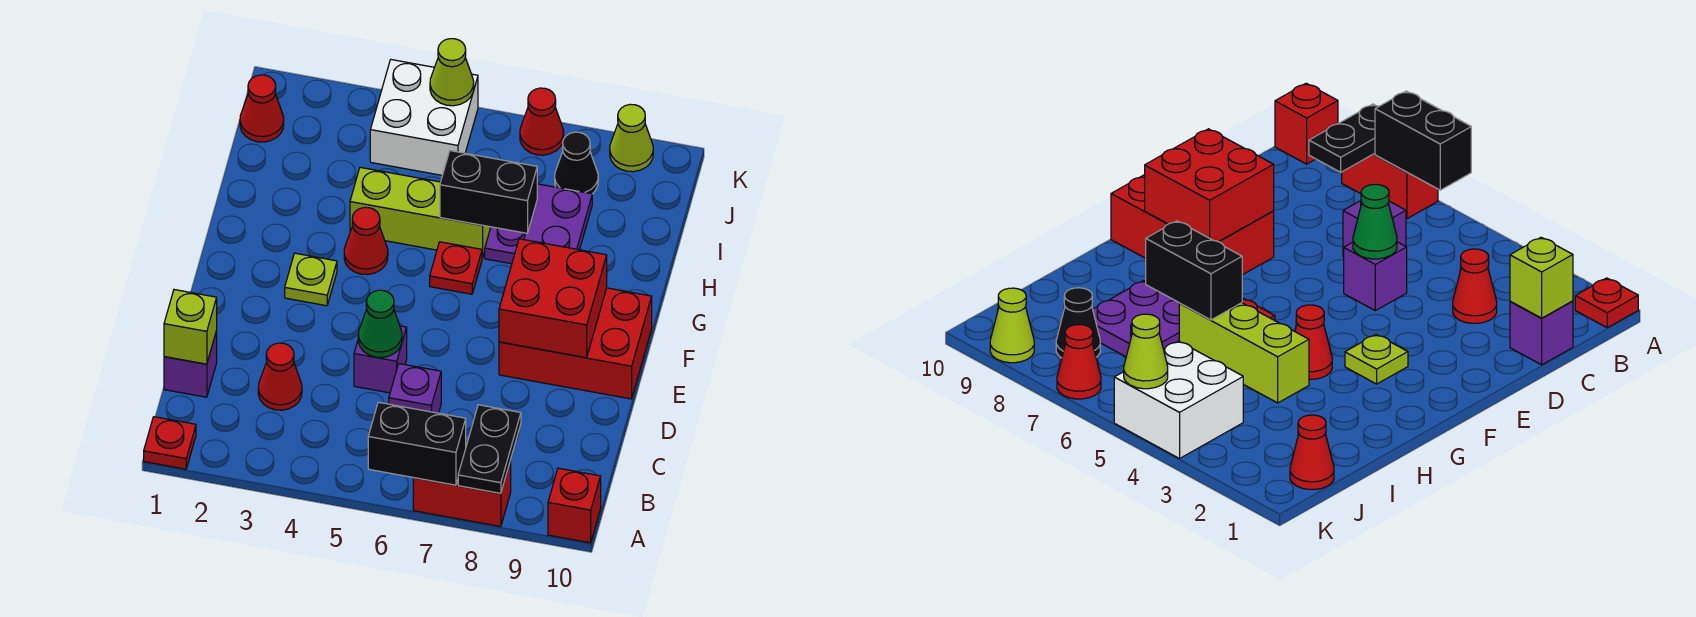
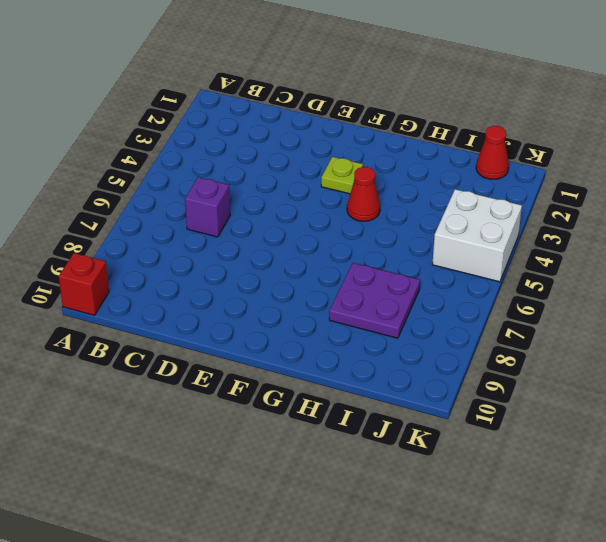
none -> red 1x1 plate [144,417,196,469]
none -> red 1x2 brick [413,461,511,527]
none -> purple 1x1 brick [164,331,217,397]

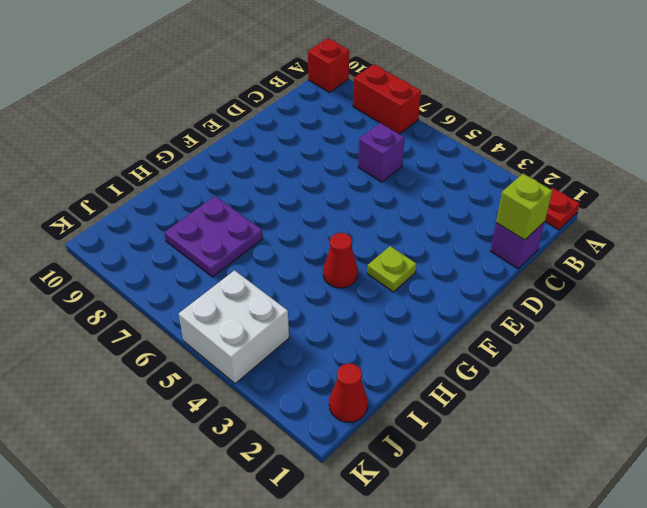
none -> red 1x1 cone [258,343,302,410]
none -> purple 1x1 brick [354,326,407,393]
none -> red 2x3 brick [499,288,652,399]

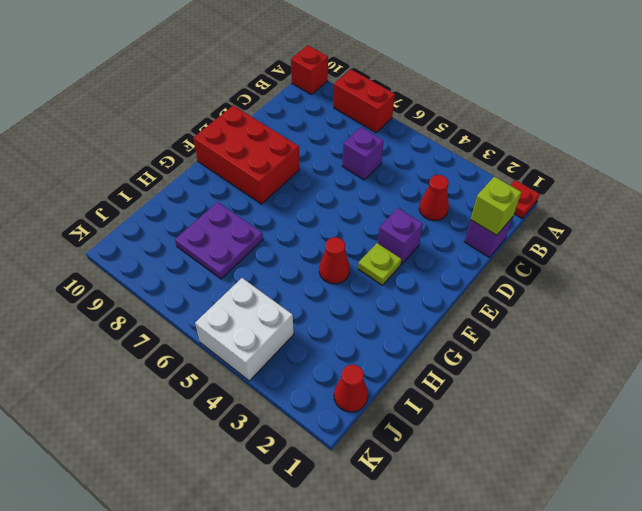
purple 1x1 brick [378,208,423,264] -> purple 1x1 brick moved to [354,326,407,393]
none -> red 1x1 plate [430,242,482,294]
none -> lime 1x3 brick [350,167,491,258]
none -> black 1x1 cone [555,132,598,194]

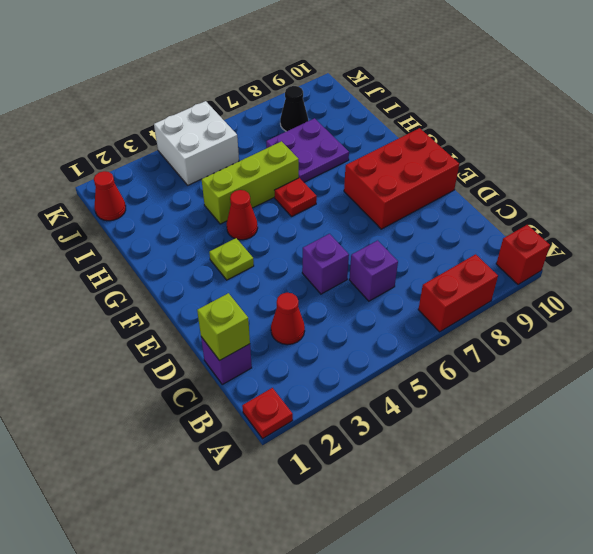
none -> red 1x1 cone [520,88,564,155]
none -> lime 1x1 cone [610,104,653,172]
none -> black 1x2 brick [368,402,466,485]

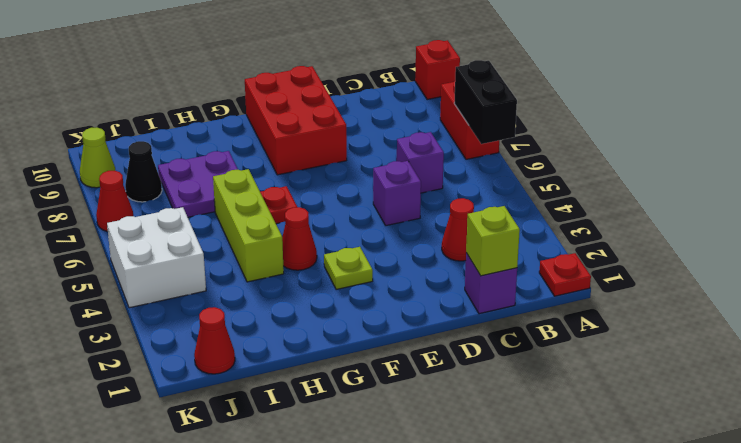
none -> black 1x2 plate [458,405,521,493]
none -> green 1x1 cone [358,290,402,357]
none -> red 2x2 brick [499,239,607,358]

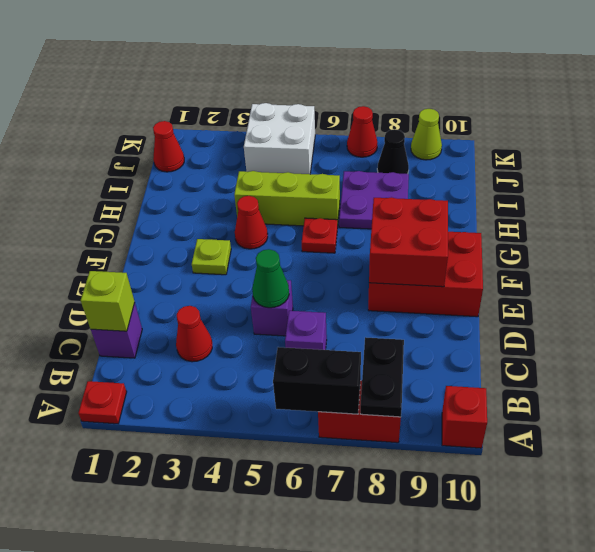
none -> black 1x2 brick [440,151,537,233]
none -> lime 1x1 cone [430,39,474,106]

